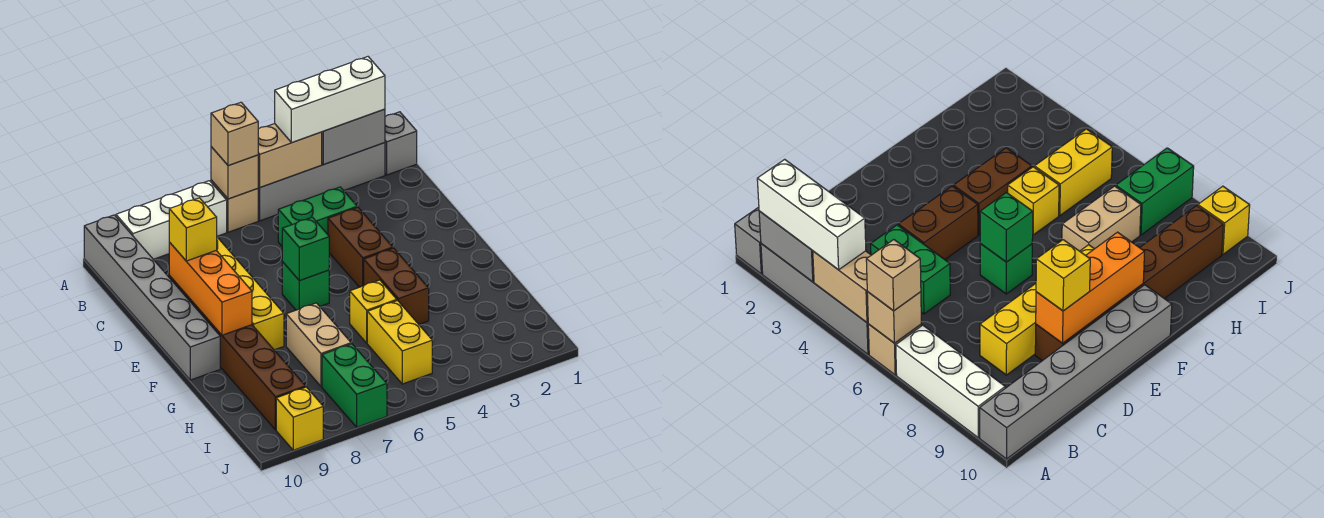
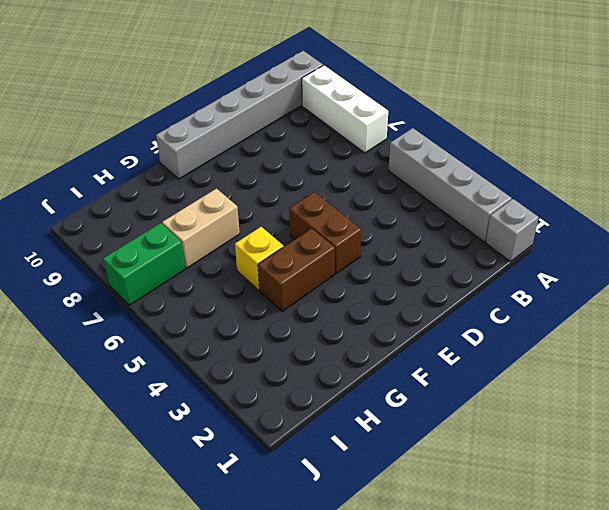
brown 1x2 brick [289,192,361,274] -> brown 1x2 brick turned to [328,207,393,287]
none -> tan 1x1 brick [211,180,258,232]
none -> green 1x2 brick [278,187,357,246]
none -> yellow 1x4 brick [216,237,284,350]

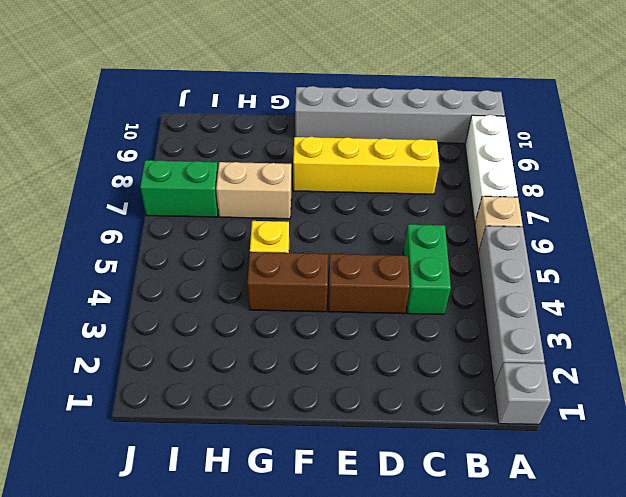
none -> brown 1x6 brick [169,276,306,430]
none -> green 1x1 brick [282,262,329,310]
none -> yellow 1x2 brick [367,301,432,384]

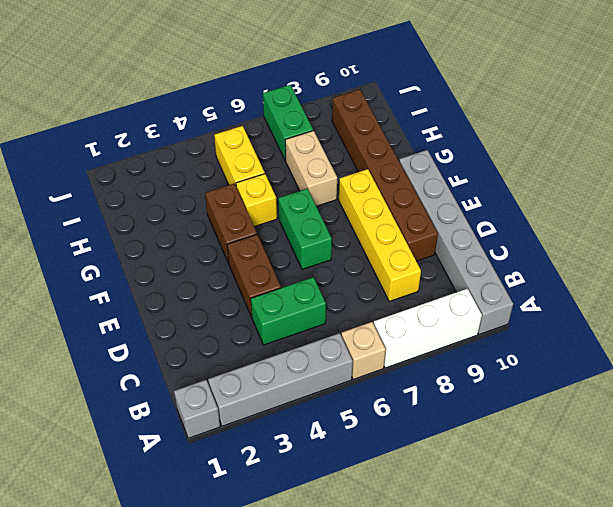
green 1x2 brick [278,189,332,270] -> green 1x1 brick [282,262,329,310]
none -> yellow 1x1 brick [276,387,323,450]
none -> grey 1x2 brick [322,109,385,165]
none -> tan 1x2 brick [258,124,322,187]

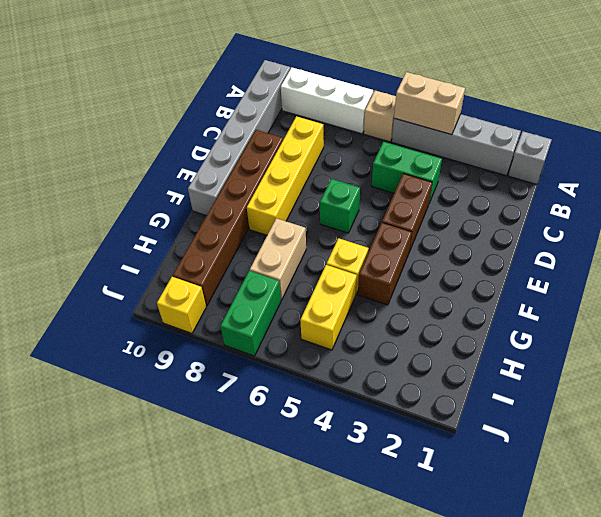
none -> grey 1x2 brick [322,109,385,165]
none -> tan 1x1 brick [211,147,259,199]
none -> orange 1x3 brick [169,242,252,335]

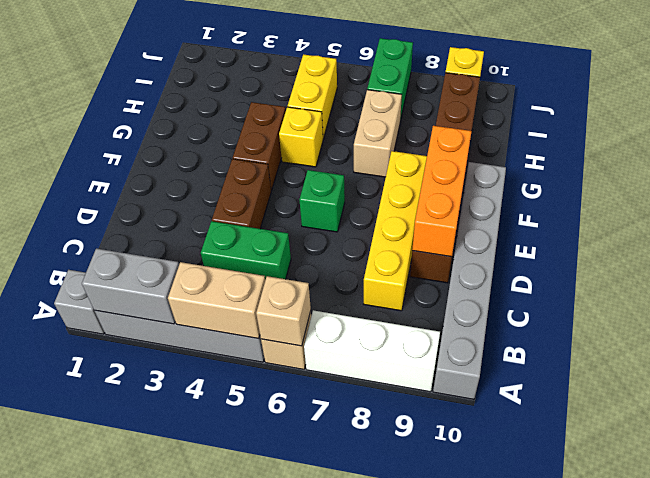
none -> green 1x1 brick [282,217,329,281]
none -> white 1x3 brick [275,57,385,143]
none -> tan 1x1 brick [211,102,258,166]

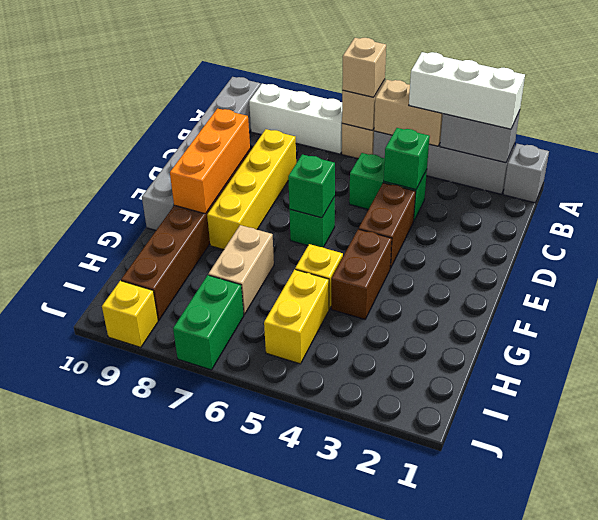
green 1x1 brick [384,128,430,190] -> none
none -> yellow 1x1 brick [169,198,217,261]

